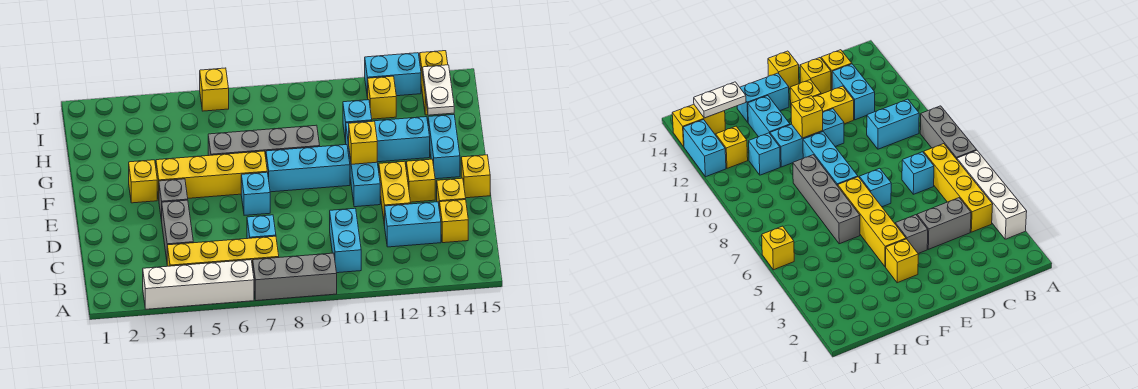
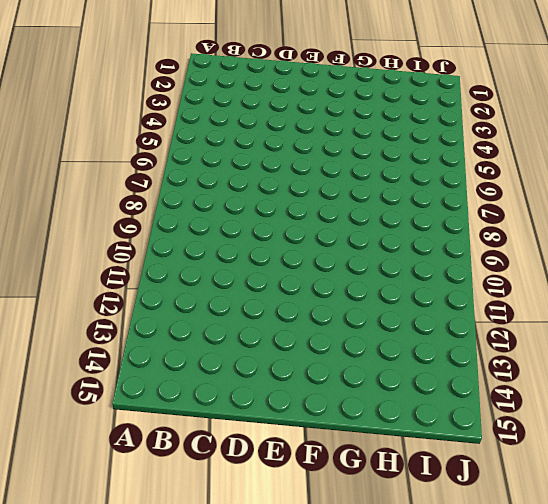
none -> white 1x4 brick [143,260,254,309]
none -> grey 1x3 brick [253,253,337,301]
none -> yellow 1x4 brick [167,236,279,268]

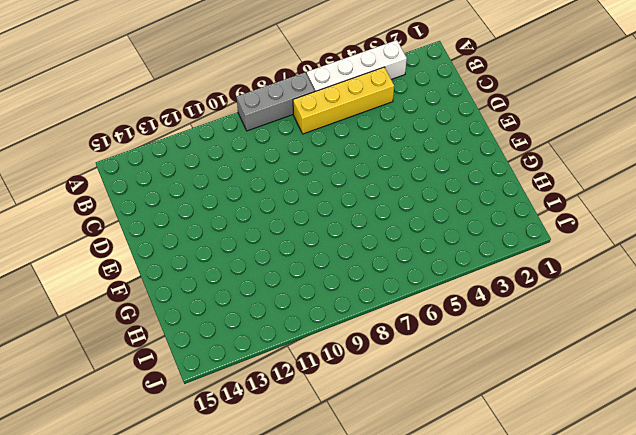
none -> cyan 1x2 brick [330,208,361,273]
none -> grey 1x2 brick [162,200,193,259]
none -> cyan 1x1 brick [247,215,276,239]

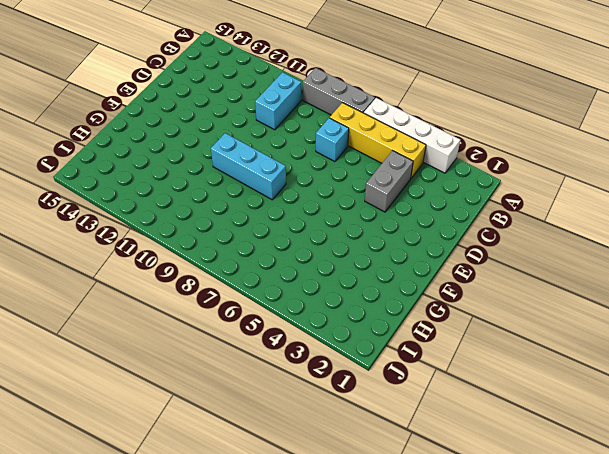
none -> cyan 1x2 brick [385,202,441,247]
none -> yellow 1x1 brick [440,200,468,243]
none -> yellow 1x2 brick [379,161,411,226]

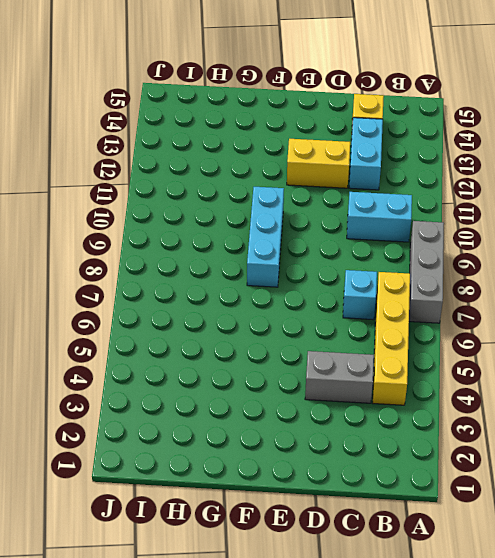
none -> white 1x4 brick [143,260,254,309]
none -> yellow 1x1 brick [437,178,466,211]
none -> grey 1x1 brick [159,179,188,221]

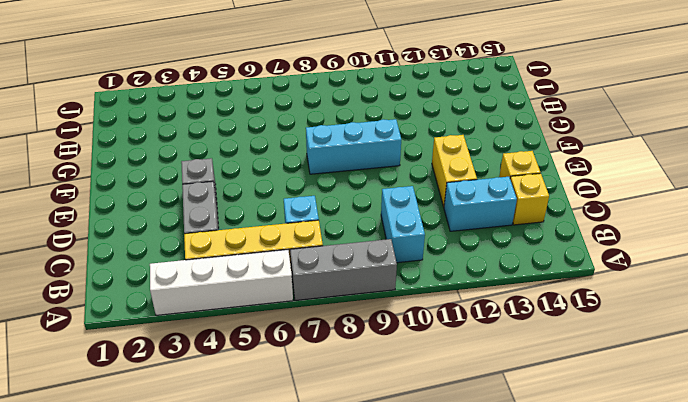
none -> cyan 1x1 brick [241,172,270,215]
none -> cyan 1x3 brick [346,121,380,207]
none -> yellow 1x1 brick [406,159,435,202]

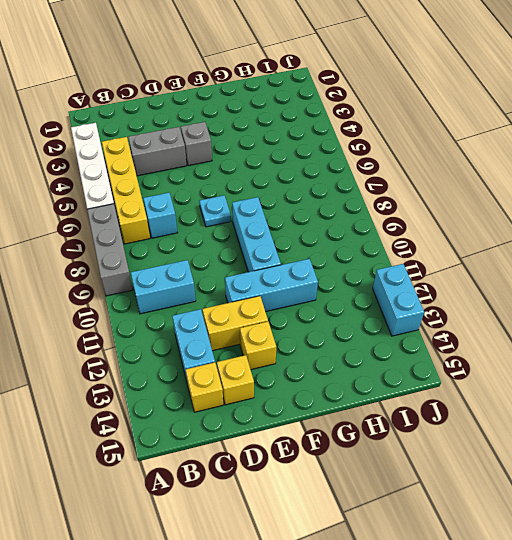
cyan 1x1 plate [200,195,231,227] -> cyan 1x1 brick [241,172,270,215]
none -> yellow 1x1 brick [461,155,490,198]
none -> yellow 1x1 brick [129,160,157,203]
none -> yellow 1x4 brick [156,151,267,199]

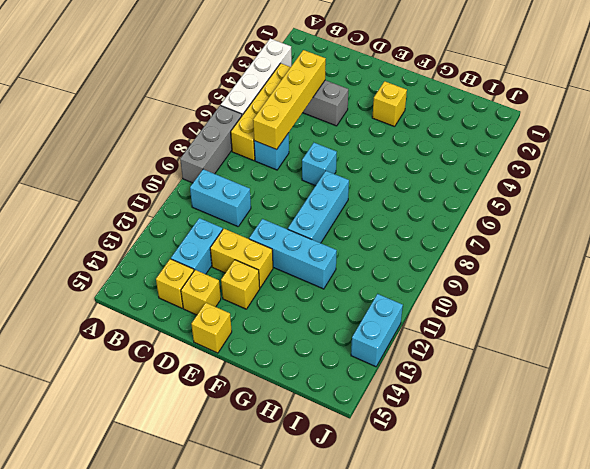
yellow 1x4 brick [253,50,326,150] -> yellow 1x4 brick moved to [156,151,267,199]
none -> grey 1x1 brick [159,179,188,221]
none -> cyan 1x2 brick [428,115,460,179]
none -> grey 1x4 brick [208,125,320,157]

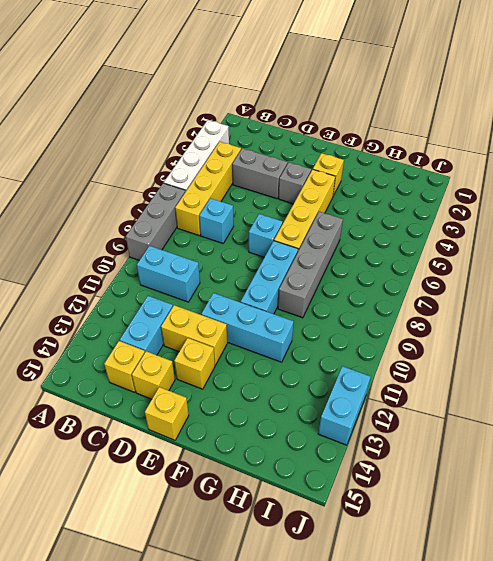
none -> cyan 1x2 brick [428,115,460,179]
none -> cyan 1x2 brick [374,117,430,162]
none -> cyan 1x1 brick [343,100,372,142]

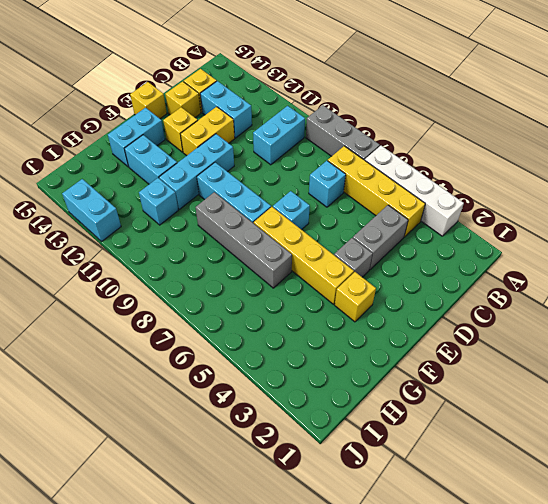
none -> yellow 1x1 brick [368,76,396,119]
none -> yellow 1x2 brick [420,51,448,115]
none -> yellow 1x1 brick [200,68,229,111]

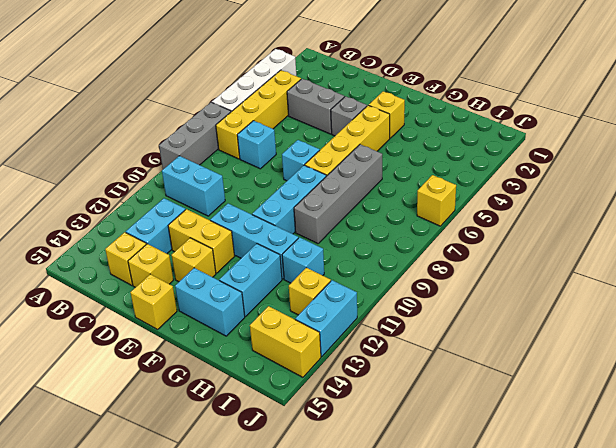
none -> yellow 1x1 brick [349,121,377,164]
none -> white 1x2 plate [423,65,454,115]

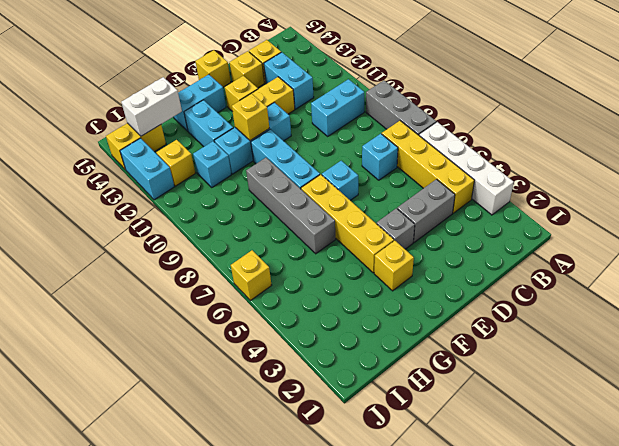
white 1x2 brick [121,77,182,136] -> white 1x2 plate [423,65,454,115]

